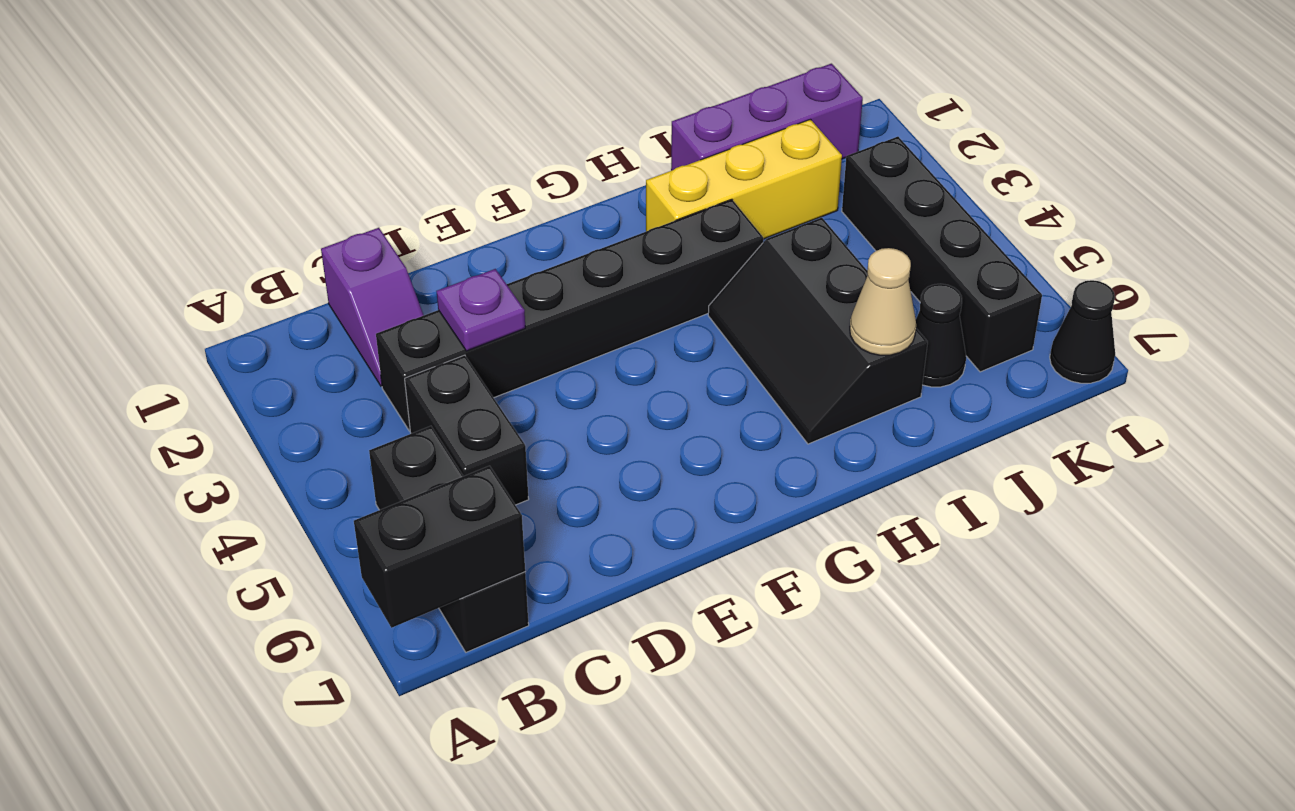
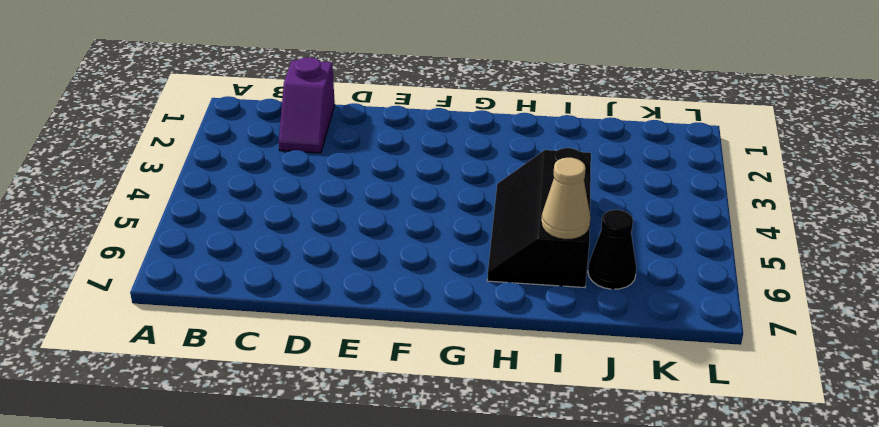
none -> black 1x3 brick [369,426,529,652]
none -> black 1x6 brick [376,199,763,431]
none -> black 1x2 brick [405,355,529,505]

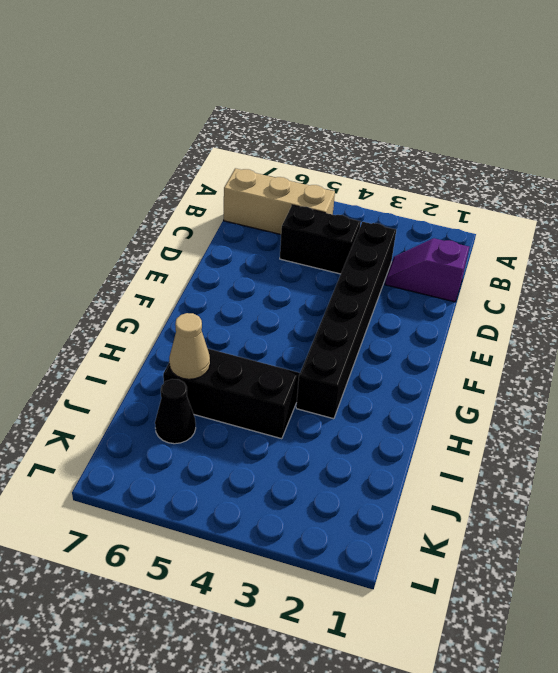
tan 1x3 brick [224,168,335,234] -> black 1x3 brick [369,426,529,652]
none -> yellow 1x3 brick [646,119,842,239]
none -> purple 1x3 brick [671,64,863,171]
none -> black 1x4 brick [842,137,1042,372]

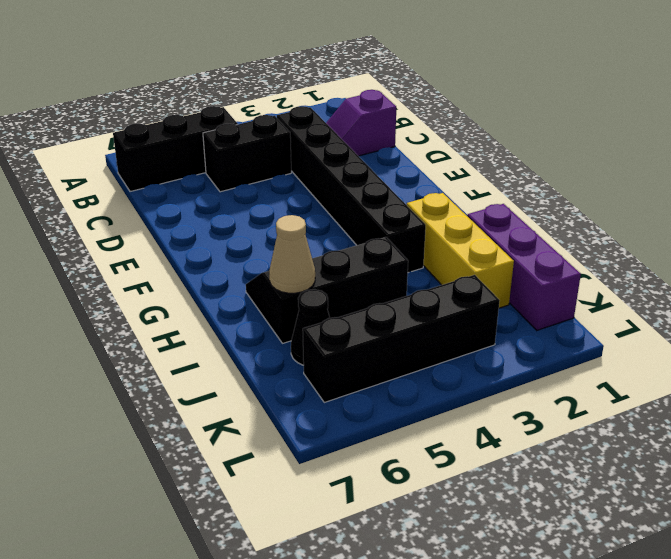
none -> black 1x1 cone [1050,280,1115,383]
none -> black 1x2 brick [354,466,525,628]
none -> purple 1x1 plate [437,269,525,351]

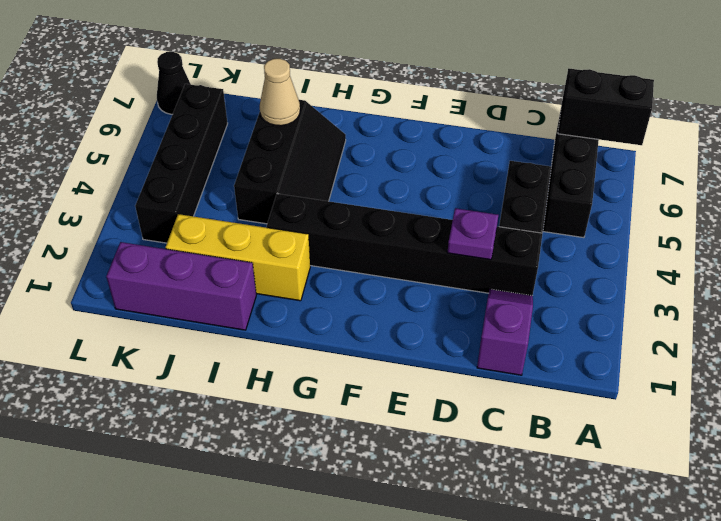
none -> black 1x1 cone [916,284,966,387]

